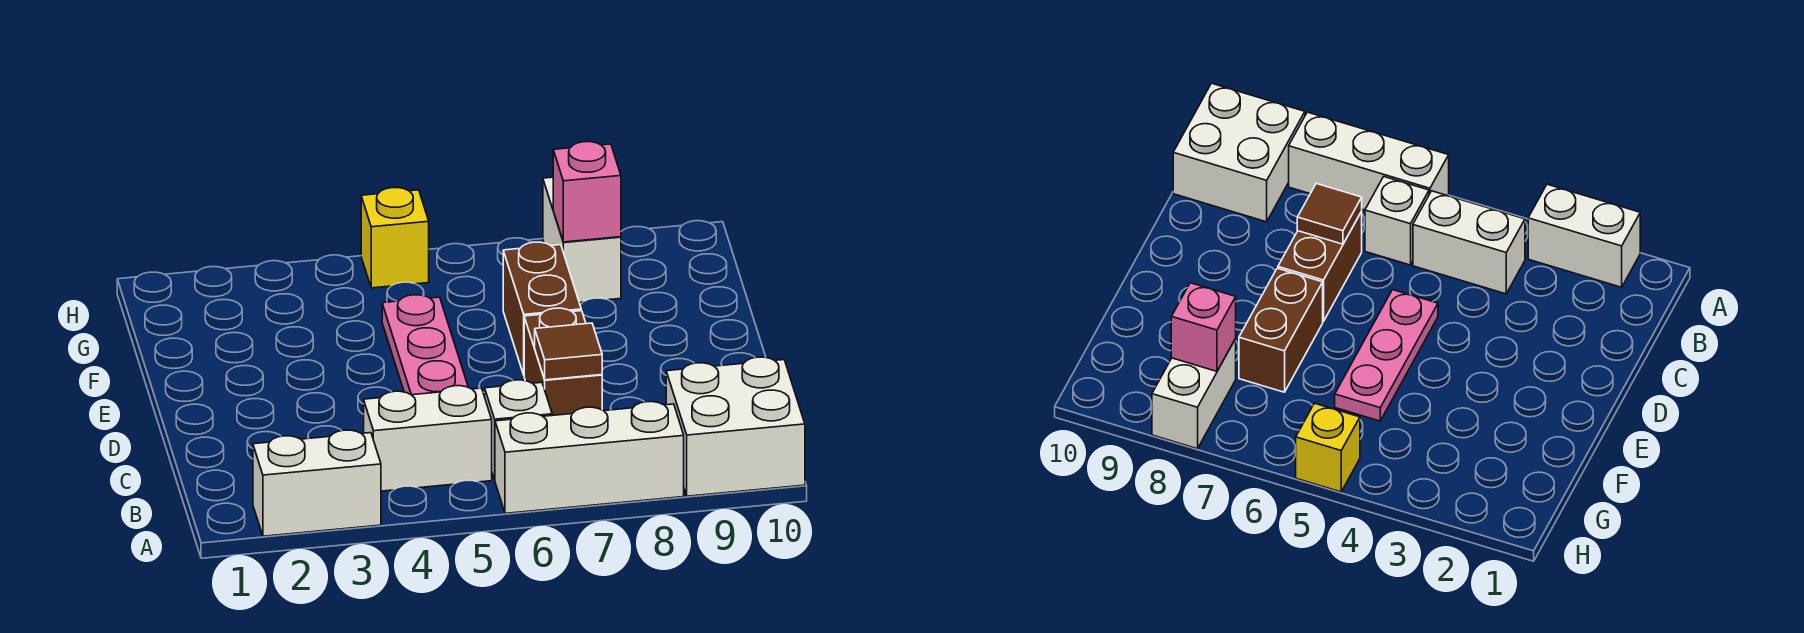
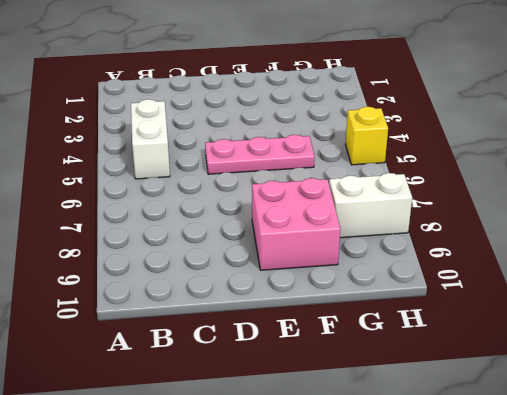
pink 2x2 brick [252,178,340,270] -> none
none -> white 1x2 brick [253,430,381,536]
none -> white 1x3 brick [495,402,684,513]
none -> white 2x2 brick [666,357,805,496]

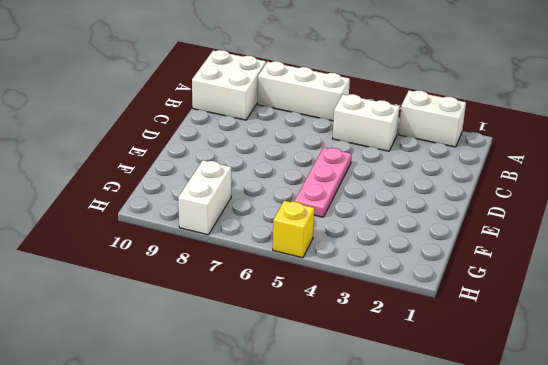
none -> white 1x1 brick [485,380,552,480]
none -> brown 1x2 brick [524,308,602,415]
none -> brown 1x2 brick [503,242,581,375]

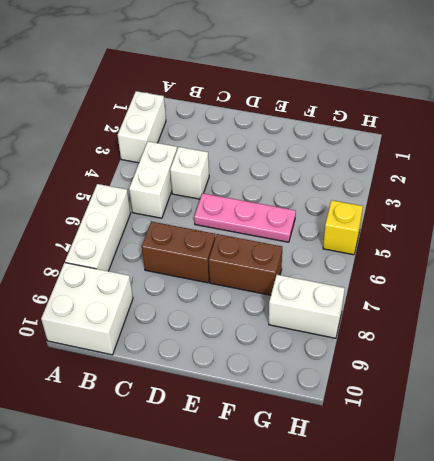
white 1x1 brick [170,147,209,199] -> white 1x1 brick moved to [485,380,552,480]
none -> brown 1x1 tile [535,323,602,380]
none -> pink 1x1 brick [553,142,621,242]

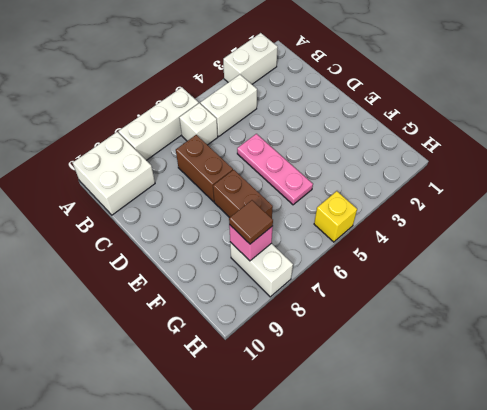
brown 1x1 tile [229,200,273,244] -> brown 1x1 tile moved to [535,323,602,380]

